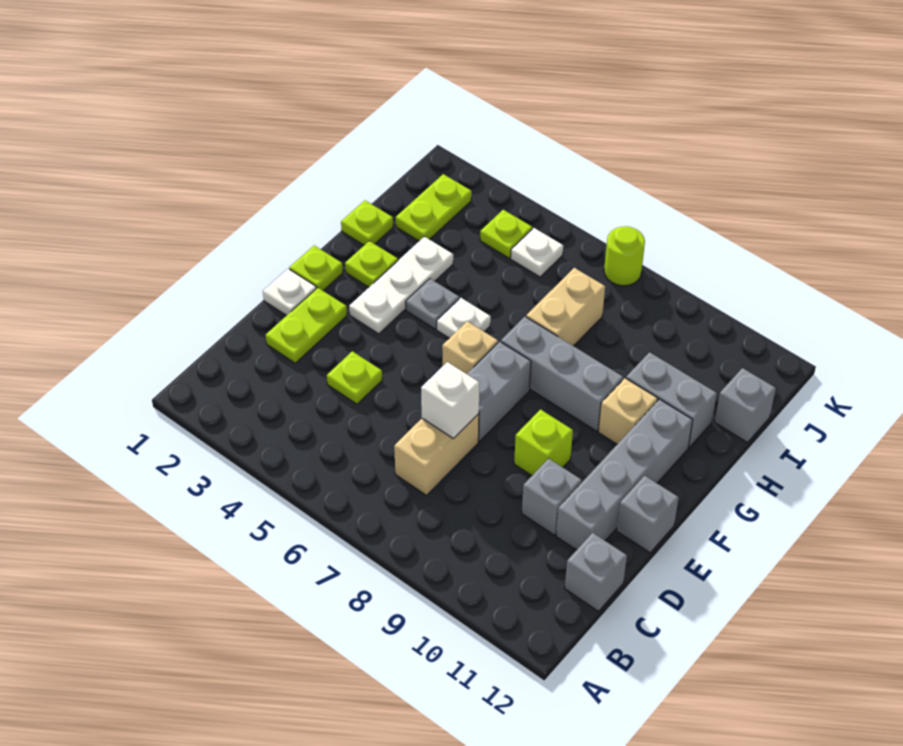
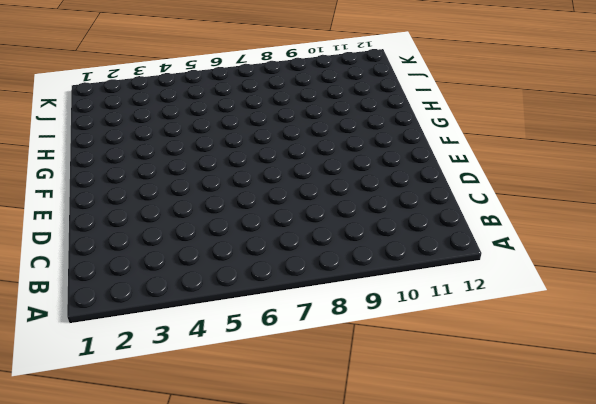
none -> tan 1x2 brick [394,414,479,495]
none -> grey 1x1 brick [565,533,627,611]
none -> lime 1x2 plate [266,288,347,363]

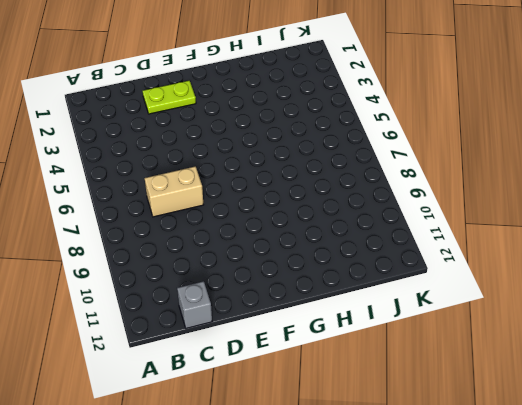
none -> lime 1x1 plate [327,351,382,404]
none -> grey 1x1 brick [522,459,582,535]
none -> grey 1x4 brick [556,399,693,550]

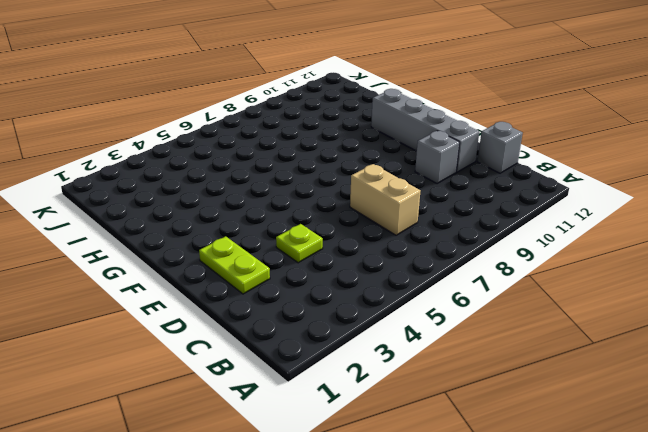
none -> white 1x1 plate [263,269,316,316]
none -> grey 1x2 brick [467,342,531,441]
none -> lime 1x1 brick [514,410,573,475]

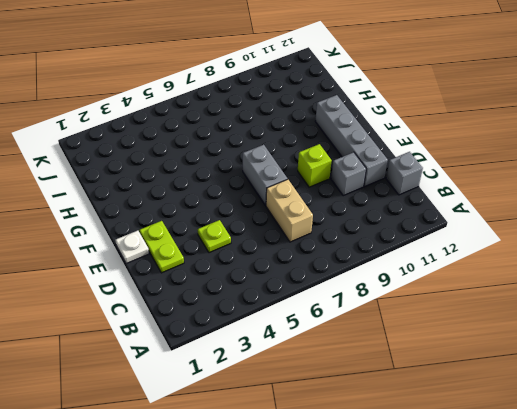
none -> grey 1x1 brick [617,476,679,553]
none -> lime 1x1 plate [289,245,343,291]
none -> white 1x3 plate [349,237,453,334]

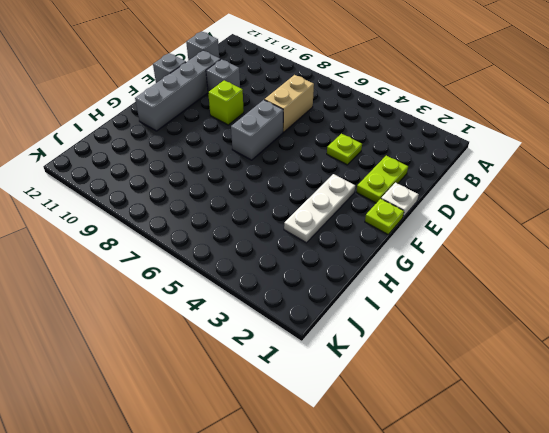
none -> tan 1x1 brick [442,321,498,374]
none -> lime 1x1 plate [345,241,398,287]
none -> grey 1x1 plate [406,279,459,329]

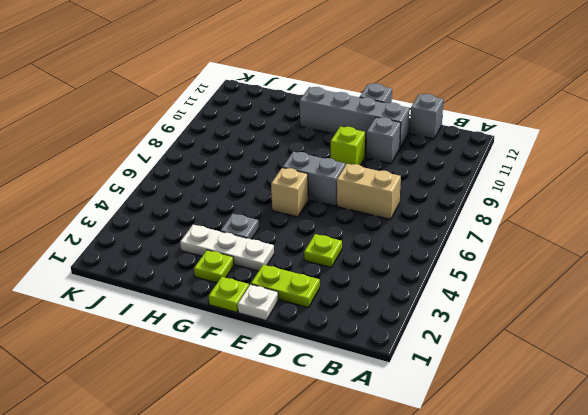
none -> white 1x1 plate [437,298,491,338]
none -> grey 1x3 brick [501,317,623,431]
none -> tan 1x1 brick [598,378,658,444]

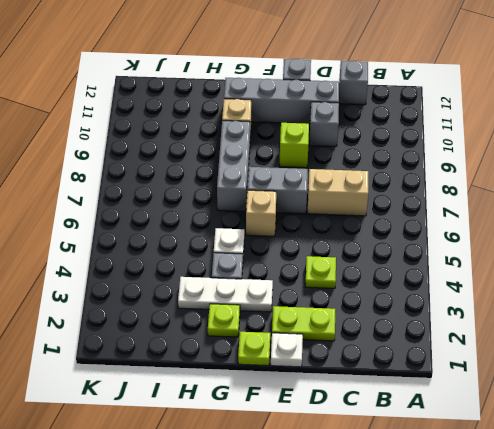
none -> lime 1x1 plate [341,200,393,245]
none -> tan 1x2 brick [526,268,605,346]
none -> grey 1x2 brick [626,352,717,447]

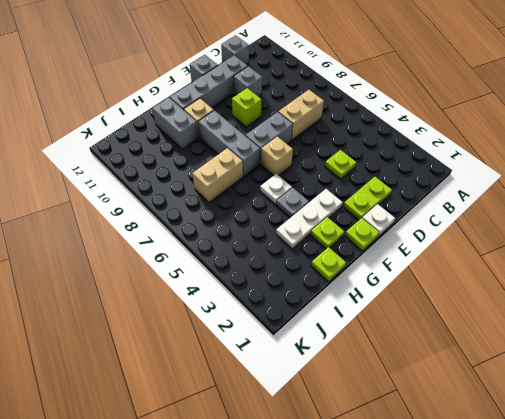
none -> lime 1x2 plate [396,174,472,241]
none -> grey 1x1 brick [715,368,776,442]
none -> lime 1x1 plate [480,210,532,258]

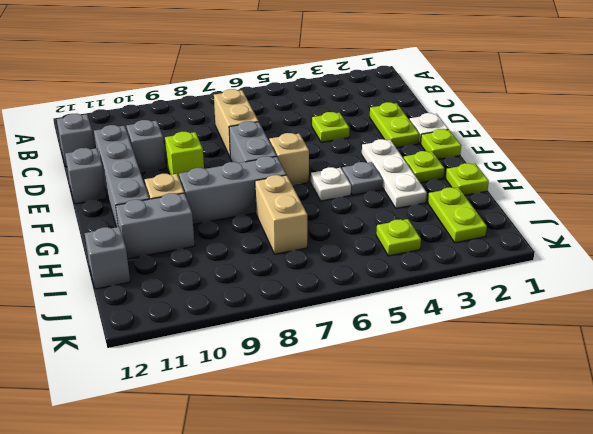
none -> white 1x1 plate [511,228,563,277]
none -> lime 1x1 round brick [604,226,645,286]
none -> white 1x1 brick [421,362,479,439]

